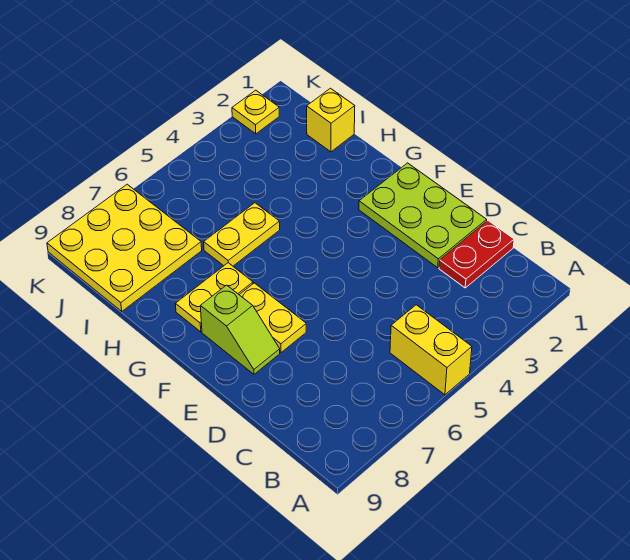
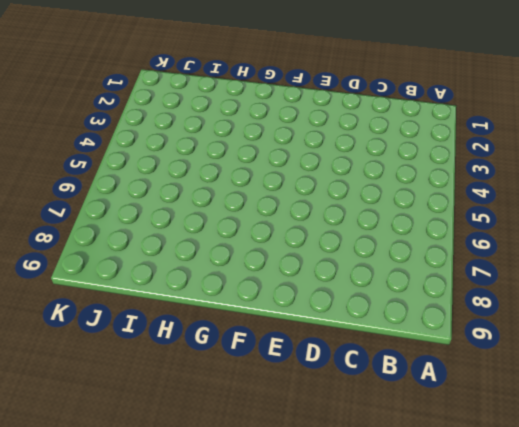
none -> yellow 1x2 brick [390,305,472,395]
none -> red 1x2 plate [439,221,514,288]

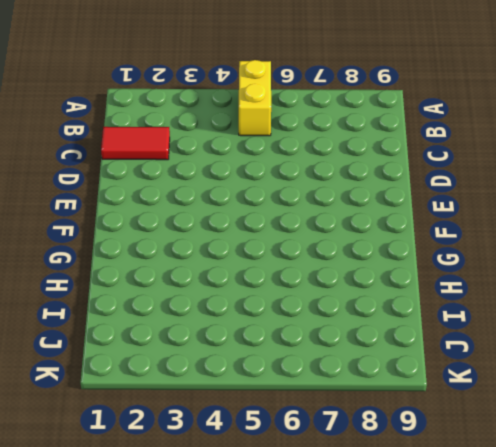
red 1x2 tile [101,127,170,160] -> red 1x2 plate [439,221,514,288]
none -> lime 2x3 plate [359,163,487,268]
none -> yellow 1x2 plate [239,283,306,352]

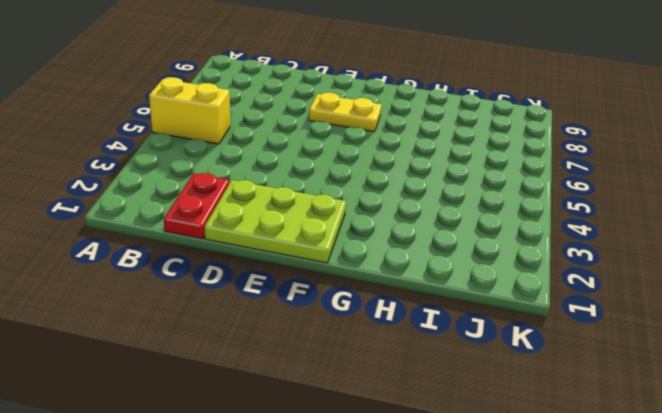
none -> lime 1x2 slope [200,285,280,374]
none -> yellow 1x2 plate [176,263,253,332]

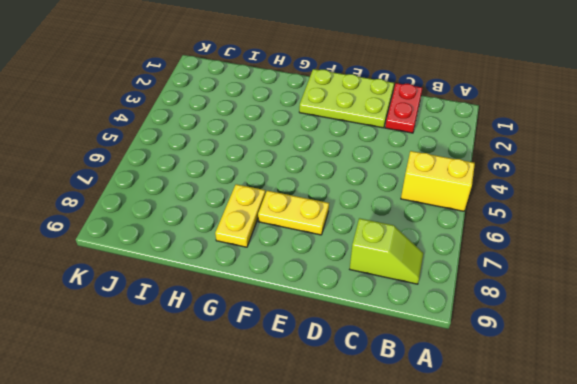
lime 1x2 slope [350,218,423,284] -> lime 1x2 slope moved to [200,285,280,374]
none -> yellow 1x2 plate [204,203,280,266]
none -> yellow 1x1 brick [307,88,355,152]

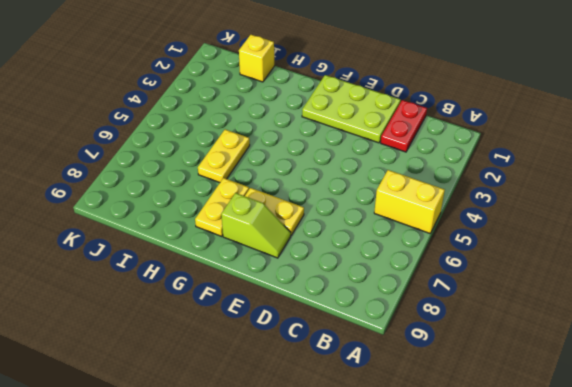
none -> yellow 3x3 plate [47,184,202,311]
none -> yellow 1x1 plate [232,90,279,134]

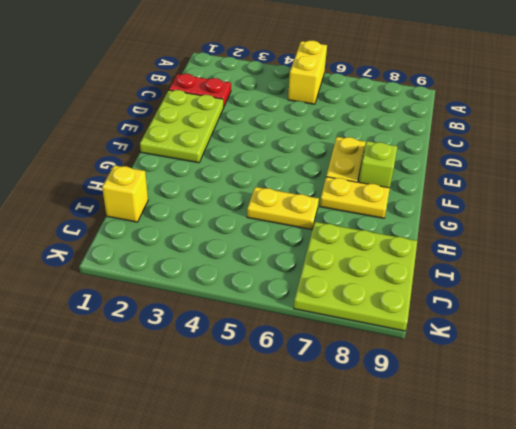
lime 3x3 plate [294,222,417,331] -> yellow 3x3 plate [47,184,202,311]
none -> yellow 1x1 plate [232,90,279,134]

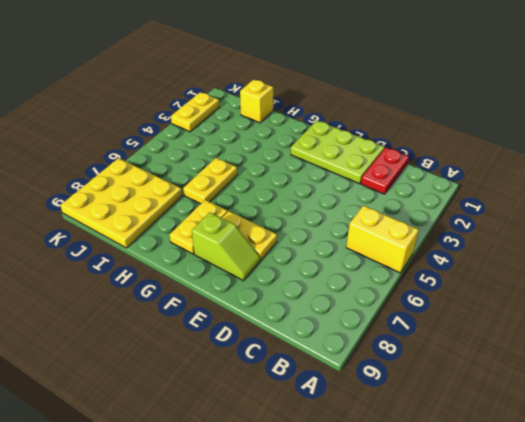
yellow 1x2 plate [171,92,219,132] -> yellow 1x1 plate [232,90,279,134]

